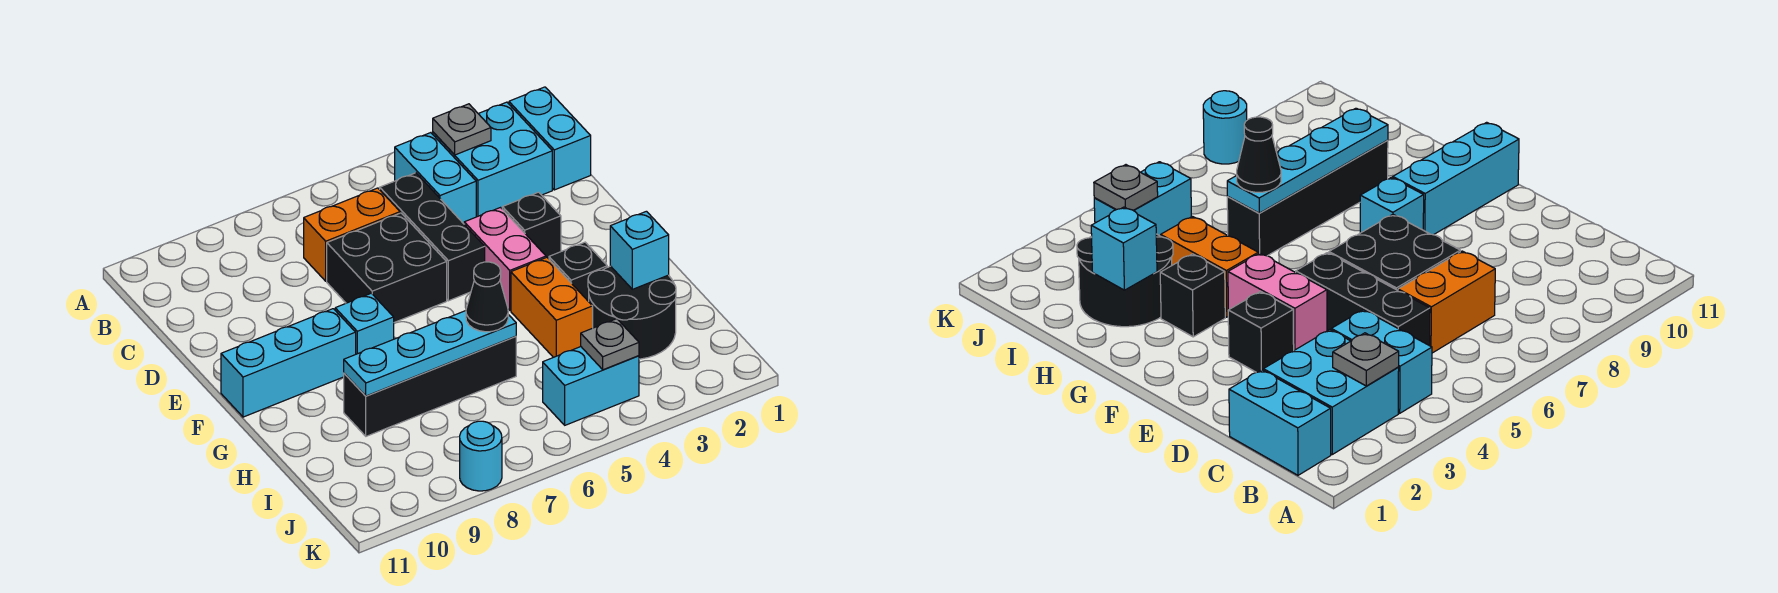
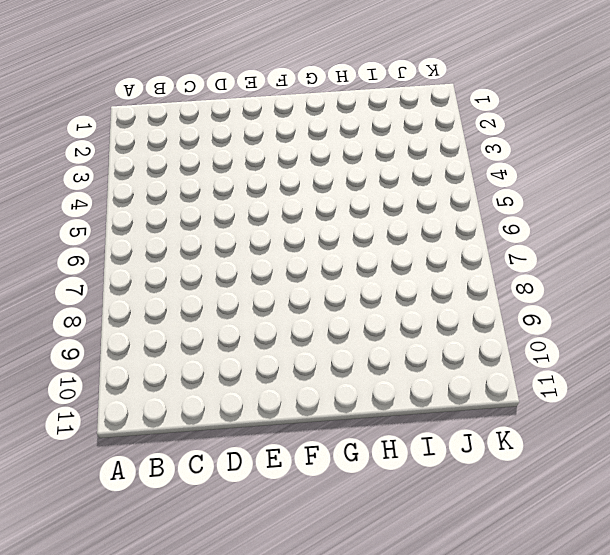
none -> cyan 1x2 brick [509,87,591,190]
none -> cyan 2x2 brick [433,102,552,217]
none -> cyan 1x2 brick [395,133,476,224]

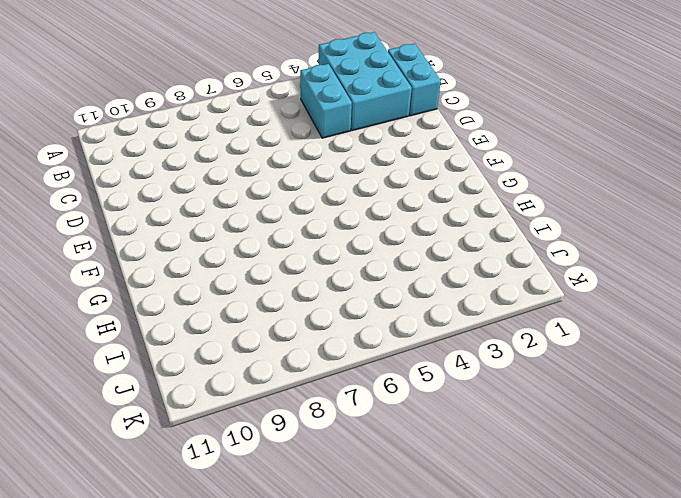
cyan 2x3 brick [319,32,412,131] -> cyan 2x2 brick [433,102,552,217]
none -> black 1x3 brick [380,173,485,301]
none -> orange 1x2 brick [304,188,400,281]
none -> black 2x2 brick [327,213,447,322]

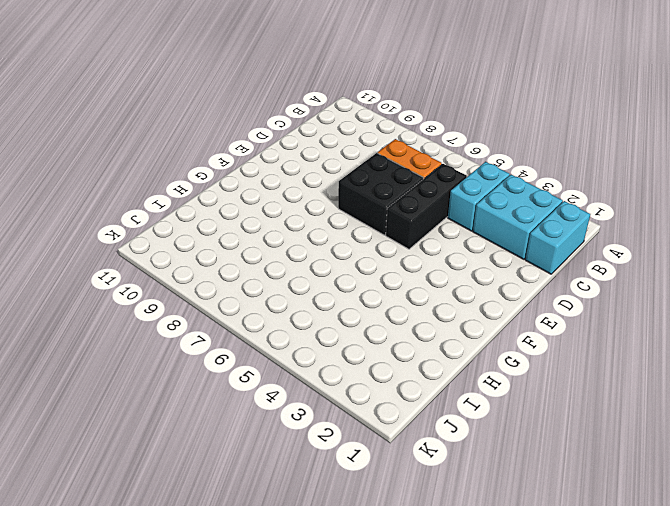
none -> black 1x1 brick [502,192,561,259]
none -> pink 1x2 brick [464,208,546,310]
none -> cyan 1x1 brick [335,293,394,354]

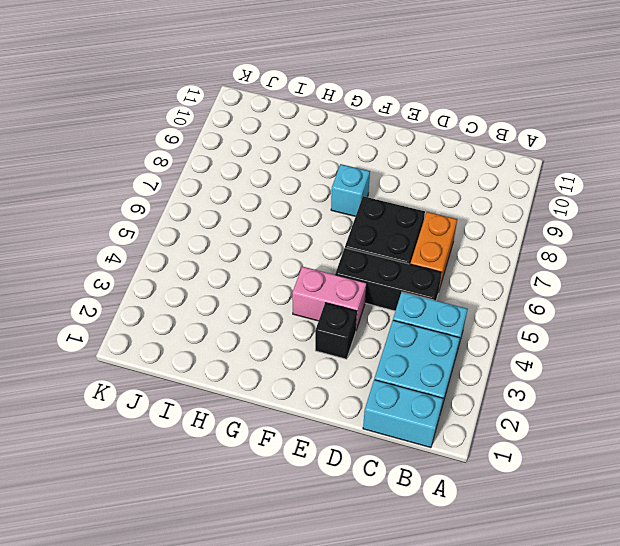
none -> cyan 1x3 brick [221,309,356,417]
none -> black 1x1 brick [549,242,607,302]
none -> orange 1x2 brick [511,257,593,357]

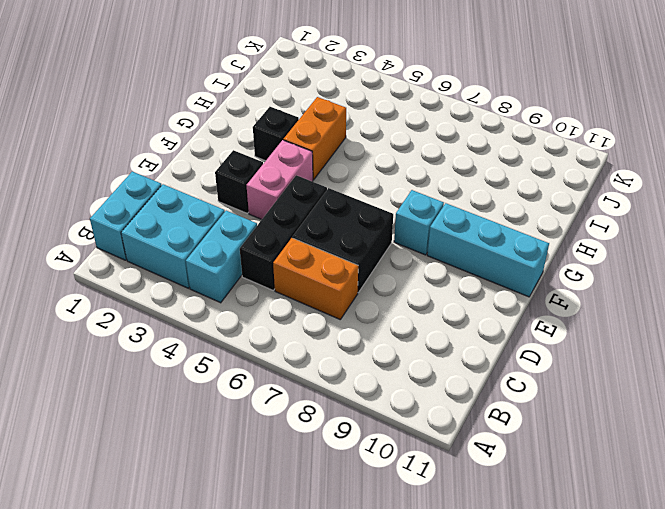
none -> black 2x2 round brick [588,266,676,359]
none -> black 1x4 brick [344,336,516,436]
none -> cyan 1x2 brick [543,347,639,425]

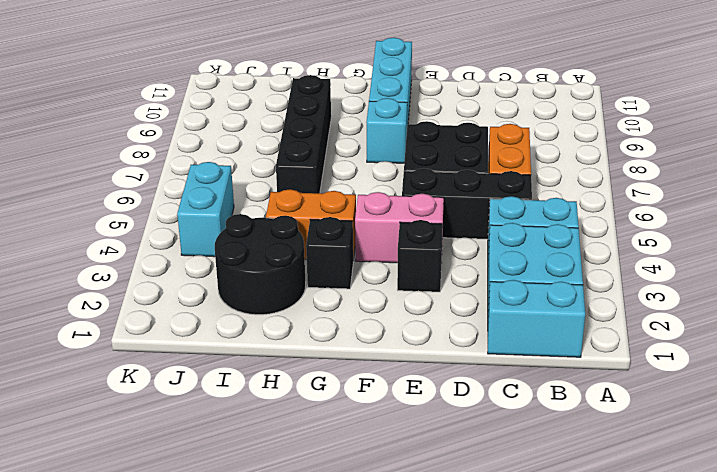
none -> cyan 1x1 round brick [460,421,502,491]
none -> grey 1x1 plate [433,104,491,155]
none -> cyan 1x1 brick [610,211,669,289]

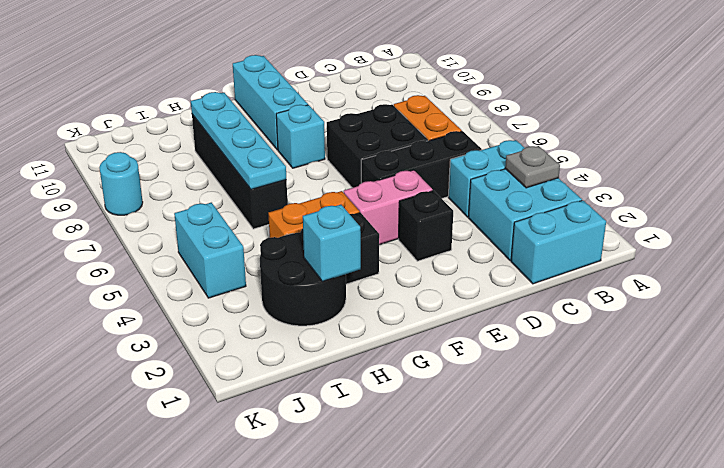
none -> grey 1x1 plate [581,319,639,370]
none -> black 1x1 cone [466,262,508,332]

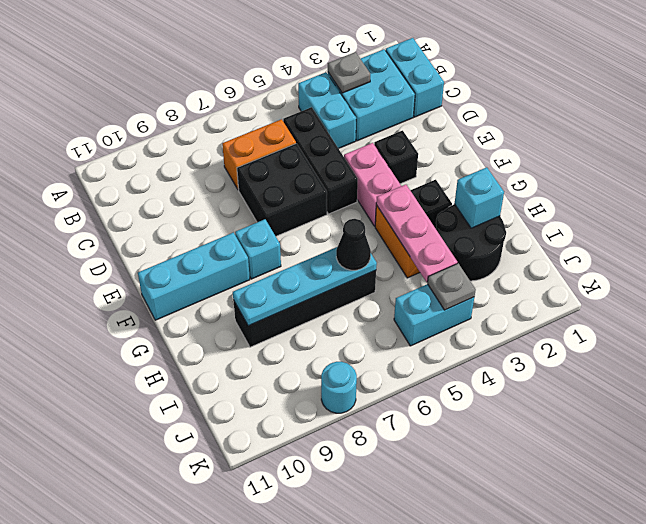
pink 1x3 plate [376,185,457,282] -> none

